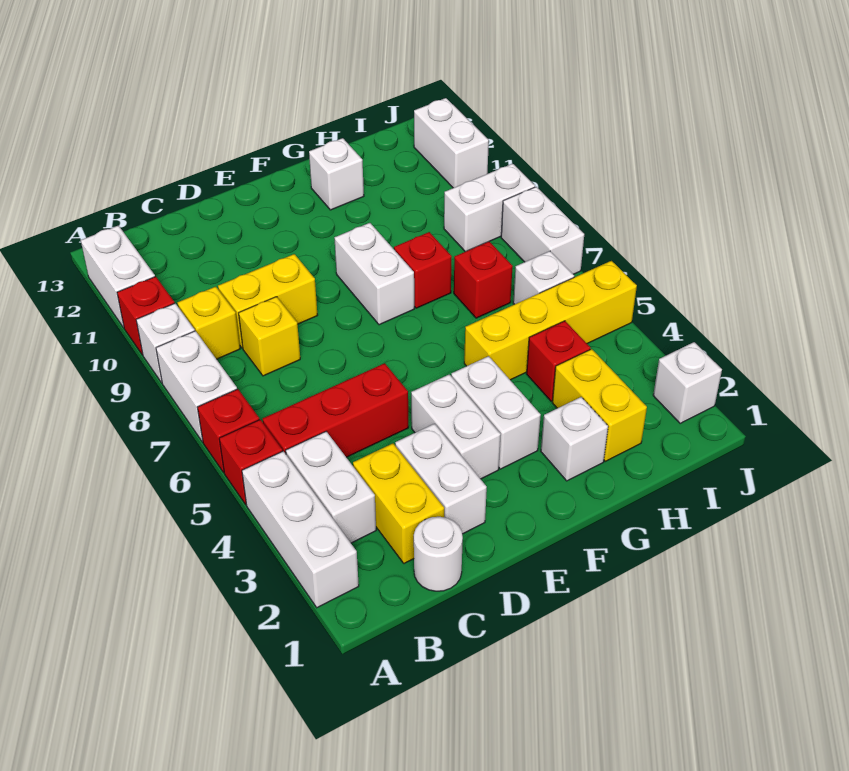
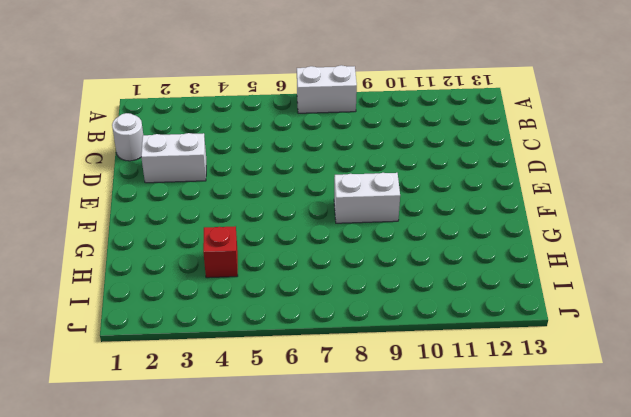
none -> white 1x3 brick [242,451,359,608]
none -> red 1x1 brick [219,420,282,505]
none -> red 1x1 brick [198,389,259,472]
none -> white 1x1 brick [136,303,195,383]

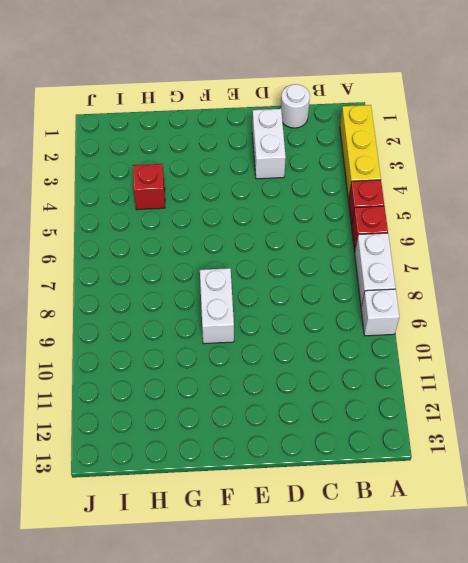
yellow 1x3 brick [340,105,381,200] -> white 1x3 brick [242,451,359,608]
none -> red 1x1 brick [117,277,175,355]
none -> white 1x2 brick [81,226,155,328]
none -> white 1x2 brick [286,432,376,543]
none -> red 1x3 brick [263,363,408,457]

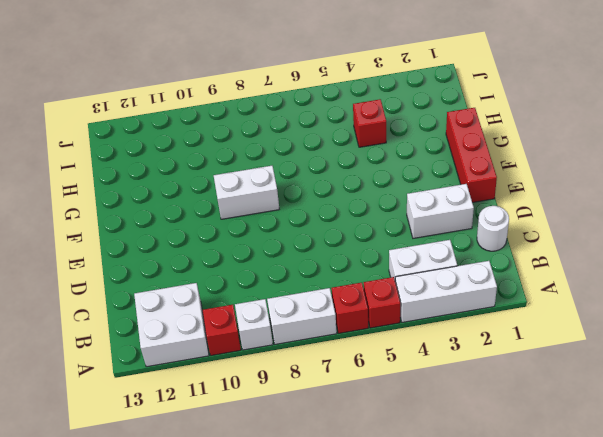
white 2x2 brick [134,283,209,367] -> white 1x2 brick [81,226,155,328]
red 1x3 brick [446,108,497,203] -> red 1x3 brick moved to [263,363,408,457]
none -> yellow 1x1 brick [177,287,240,359]
none -> yellow 1x2 brick [353,443,444,563]
none -> yellow 1x1 brick [239,297,300,376]
none -> yellow 1x2 brick [218,254,318,348]

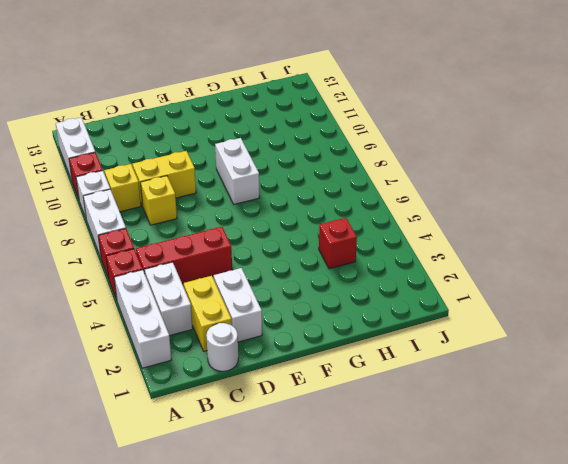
none -> white 1x2 brick [411,374,501,479]
none -> white 1x2 brick [451,356,541,469]
none -> white 1x1 brick [541,397,608,481]
none -> yellow 1x4 brick [464,261,637,380]

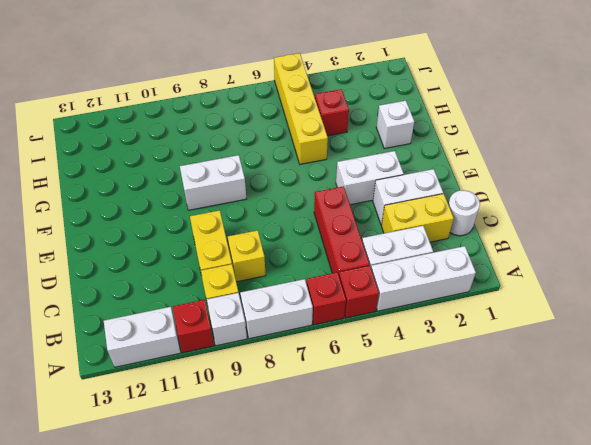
none -> white 1x2 brick [451,356,541,469]
none -> red 1x1 brick [394,232,452,308]
none -> white 1x1 brick [309,138,364,210]
none -> yellow 1x2 brick [552,349,647,461]

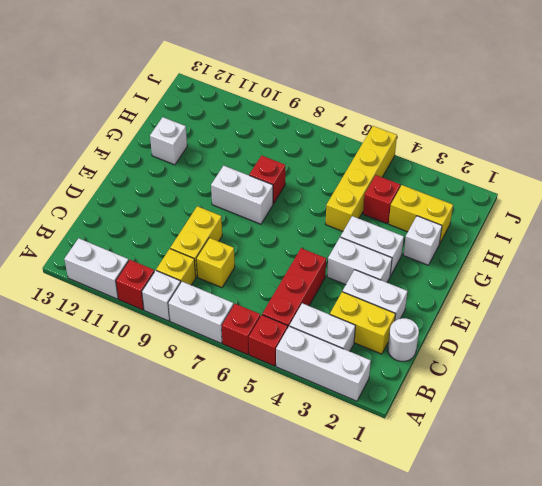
none -> red 1x1 brick [454,241,513,318]
none -> white 1x1 brick [513,251,574,304]
none -> white 1x2 brick [444,164,535,251]
none -> white 1x1 brick [653,342,722,424]

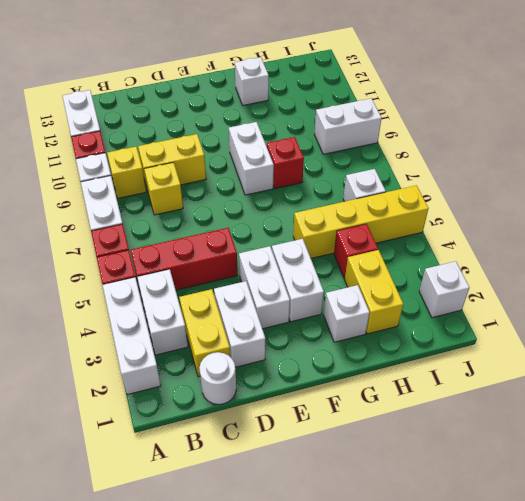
none -> red 1x1 brick [454,241,513,318]
none -> white 1x2 brick [501,187,584,274]
none -> white 1x2 brick [414,98,489,188]

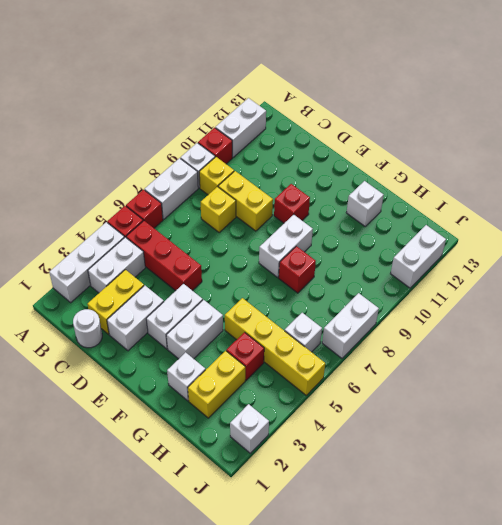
red 1x1 brick [274,184,310,223] -> red 1x1 brick moved to [454,241,513,318]
none -> white 1x2 brick [444,164,535,251]

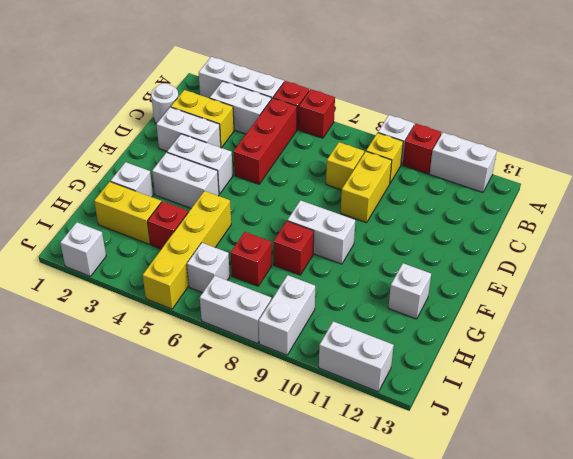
none -> white 1x2 brick [156,331,237,442]

